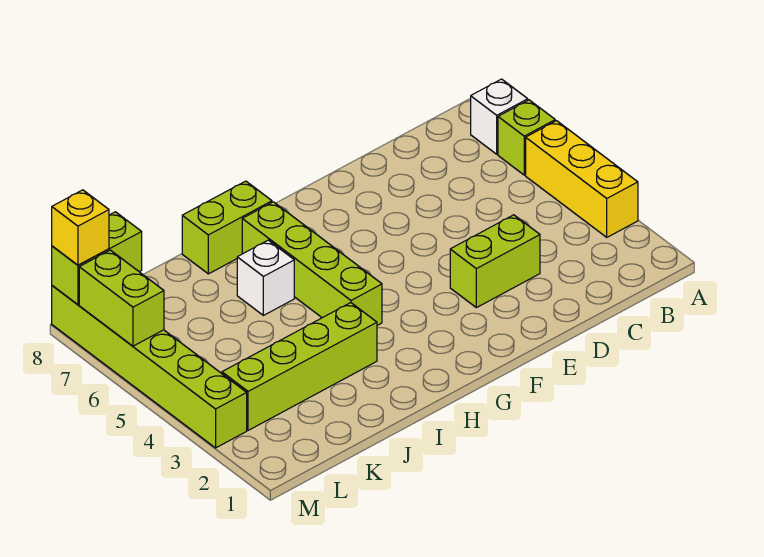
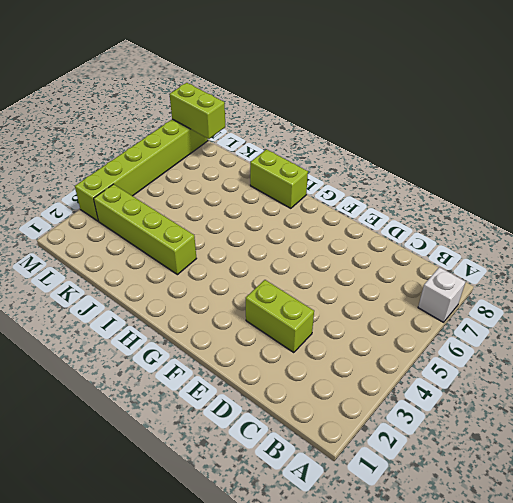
none -> yellow 1x3 brick [526,121,638,237]
none -> lime 1x1 brick [498,100,555,175]
none -> lime 1x4 brick [242,202,382,325]

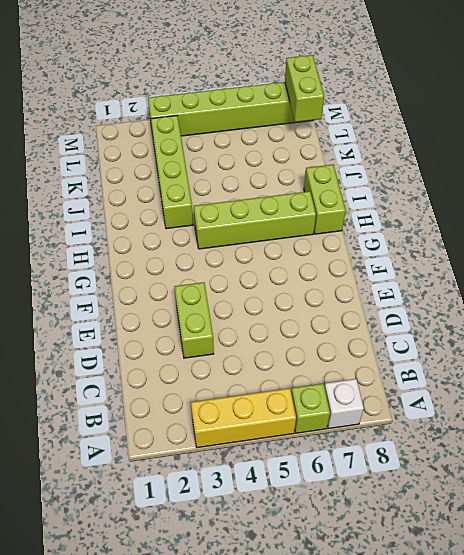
none -> white 1x1 brick [237,240,294,315]
none -> lime 1x2 brick [79,250,164,346]
none -> yellow 1x1 brick [52,190,109,265]

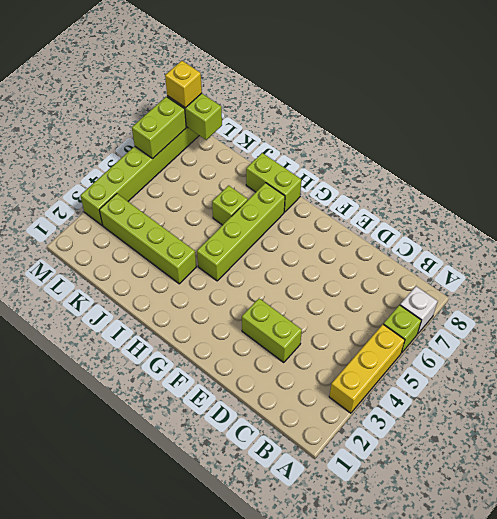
lime 1x1 brick [212,185,248,225] -> white 1x1 brick [237,240,294,315]

